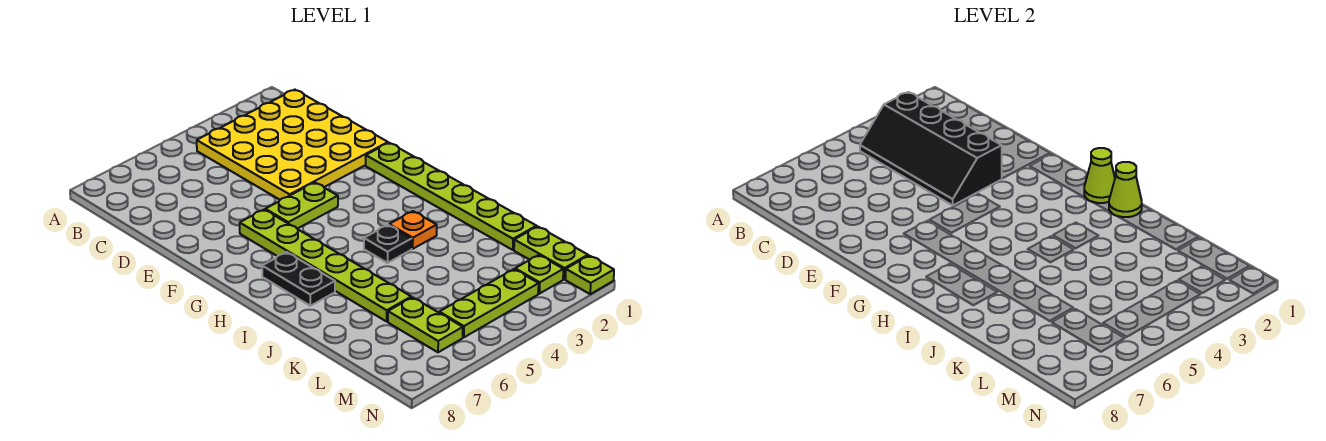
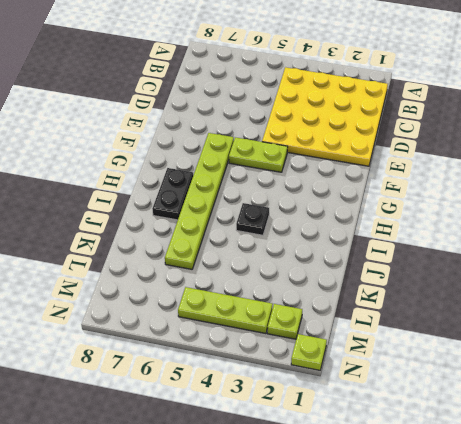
none -> lime 1x6 plate [366,143,536,250]
none -> orange 1x1 plate [389,211,437,249]
none -> lime 1x2 plate [514,226,588,279]

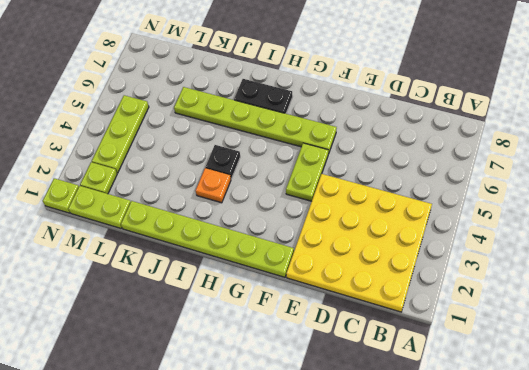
none -> lime 1x2 plate [388,297,463,352]
none -> black 2x4 slope [860,92,1002,205]
none -> lime 1x1 cone [1084,148,1115,203]

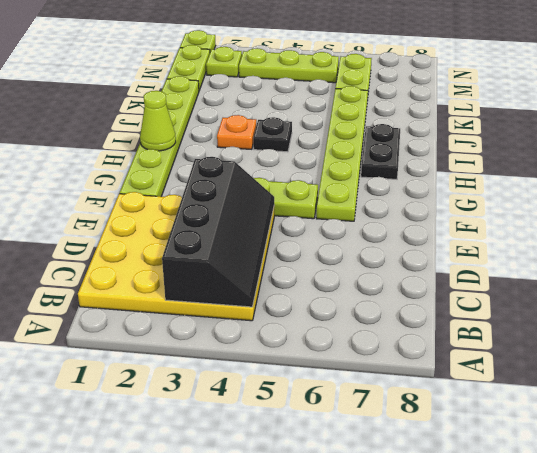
none -> lime 1x1 cone [1109,162,1142,217]

